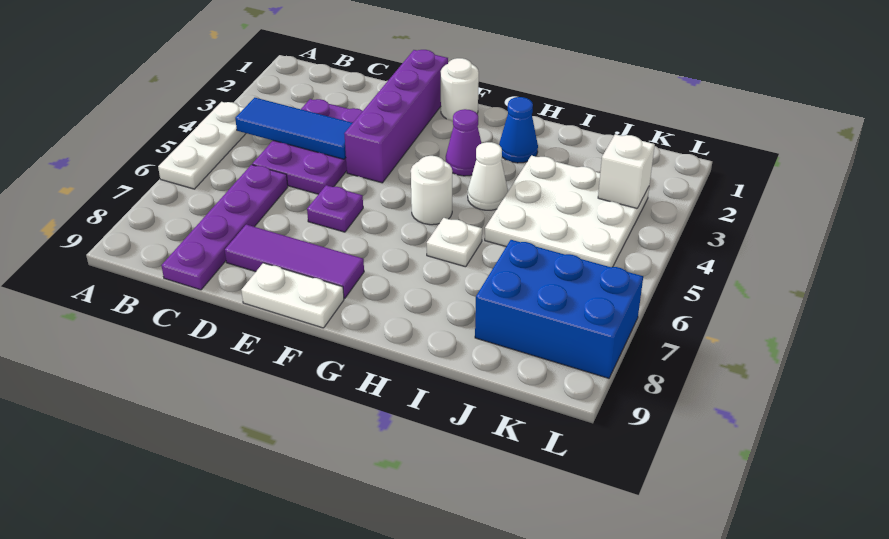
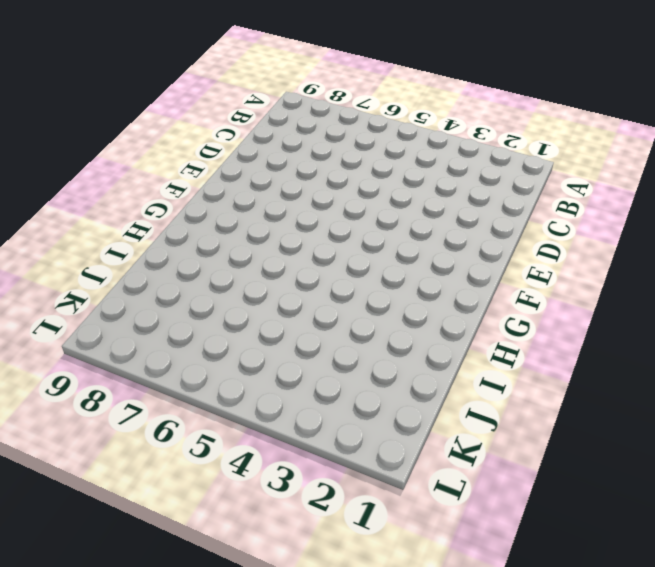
none -> white 1x3 plate [158,102,246,189]
none -> purple 2x3 plate [252,99,362,194]
none -> purple 1x4 plate [161,165,288,290]

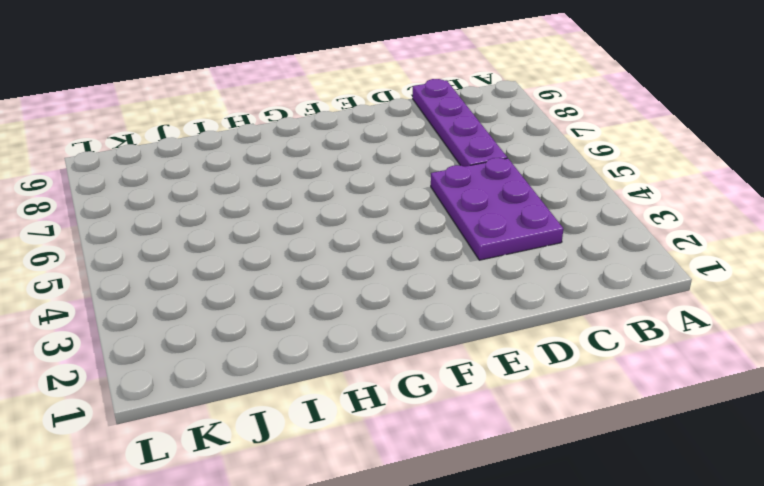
none -> white 1x3 plate [158,102,246,189]
none -> purple 1x3 tile [225,225,364,299]
none -> purple 1x4 brick [344,50,448,183]

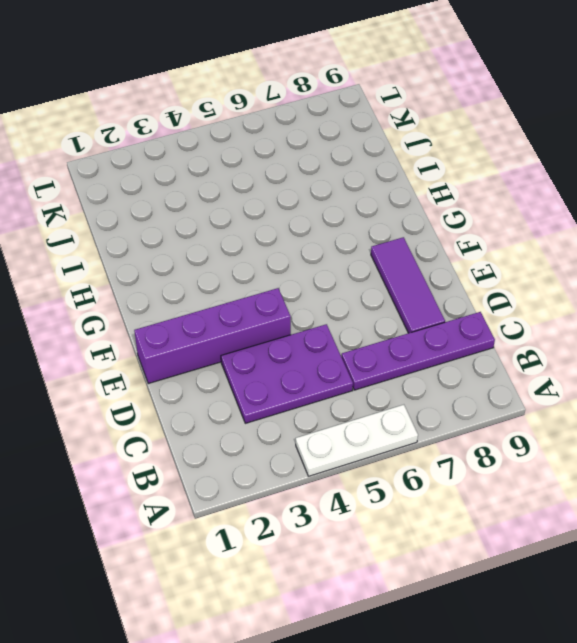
none -> purple 1x1 plate [307,185,363,232]
none -> white 1x2 plate [241,263,344,328]
none -> white 1x1 round brick [441,58,479,121]

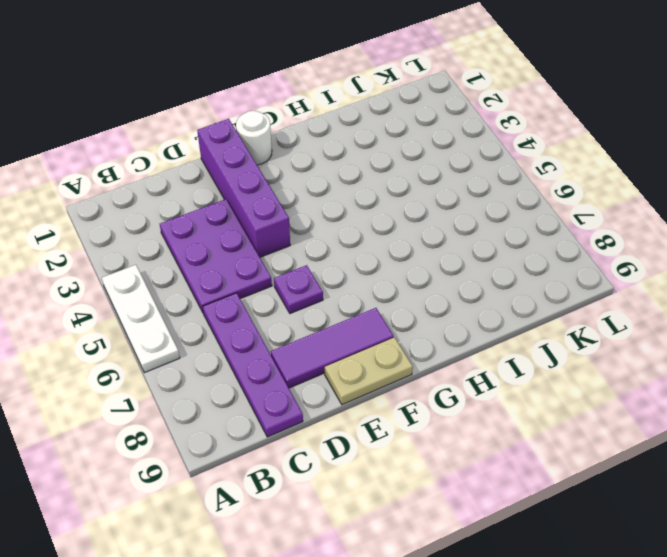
tan 1x2 plate [325,337,413,405] -> white 1x2 plate [241,263,344,328]
none -> purple 1x1 cone [446,109,482,176]
none -> white 1x1 round brick [411,156,452,225]
none -> blue 1x1 cone [499,97,538,163]

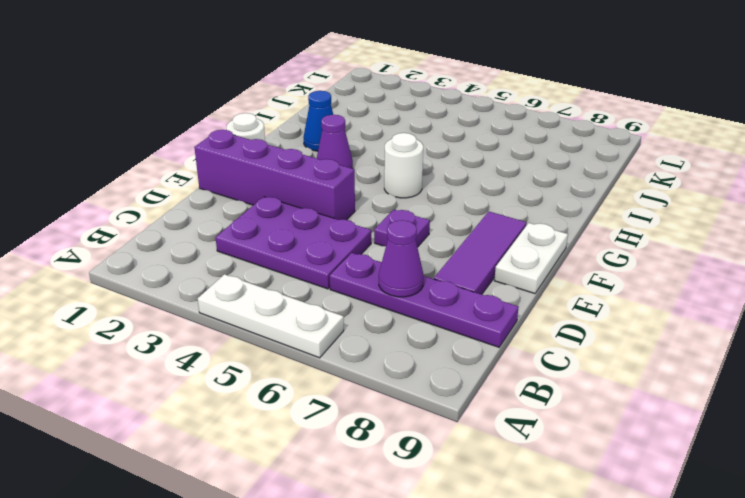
purple 1x1 cone [379,220,423,297] -> none
none -> white 1x1 cone [468,142,508,210]
none -> white 1x1 plate [427,218,482,267]
none -> white 3x3 plate [485,156,649,267]

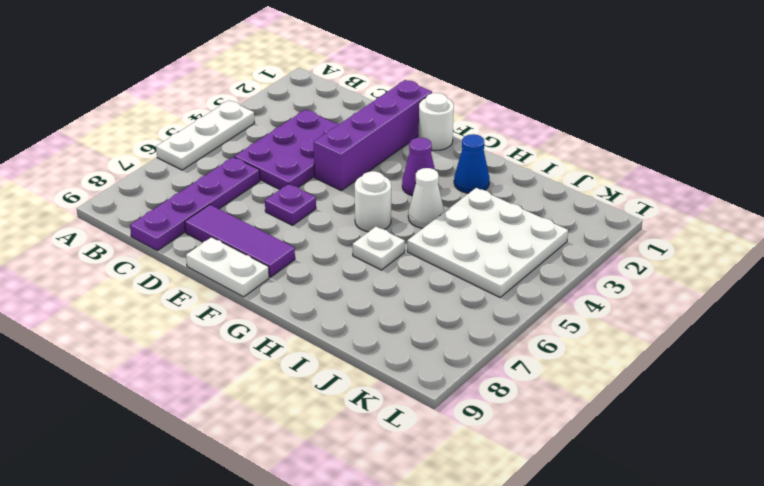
none -> blue 2x3 brick [475,240,643,378]
none -> blue 1x3 tile [235,98,352,159]
none -> white 1x1 brick [598,134,655,208]

